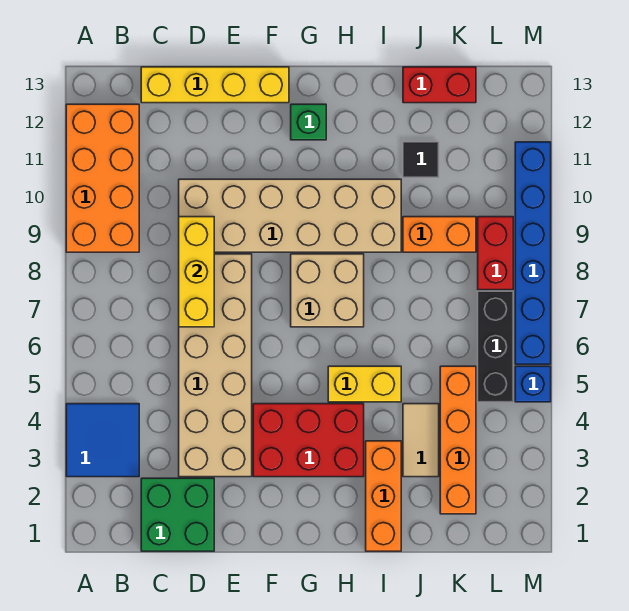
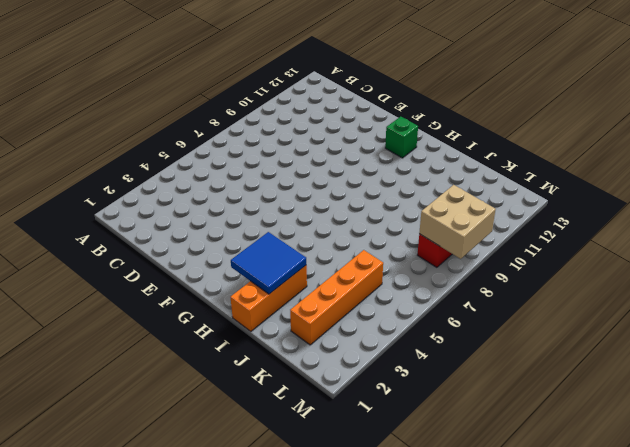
blue 2x2 tile [231,232,306,294] -> blue 2x2 tile moved to [66,404,139,477]
tan 2x2 brick [419,185,496,259] -> tan 2x2 brick moved to [291,254,364,327]
none -> orange 2x4 brick [66,104,139,252]
none -> green 2x2 brick [141,478,214,551]
none -> yellow 1x4 brick [141,67,289,103]

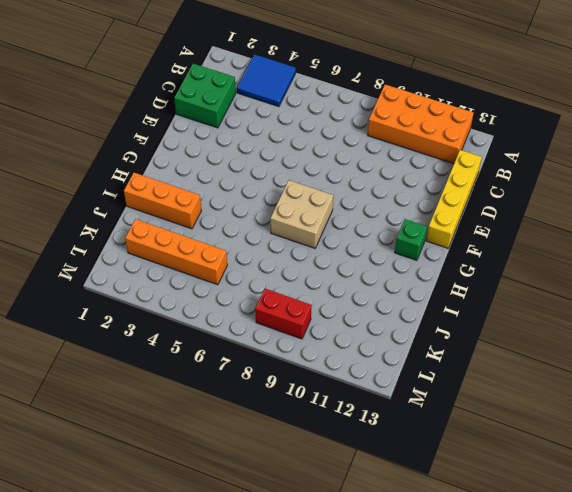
none -> tan 2x6 brick [179,254,252,477]
none -> tan 2x6 brick [179,179,401,252]
none -> red 2x3 brick [253,404,364,477]

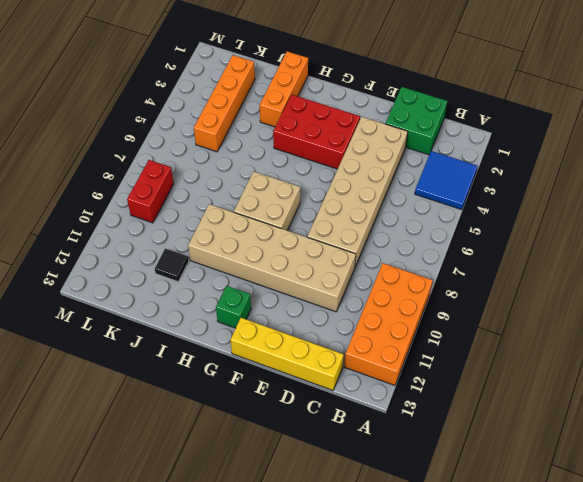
none -> yellow 1x2 brick [328,366,401,402]
none -> tan 1x2 tile [403,404,439,477]
none -> orange 1x2 brick [403,217,476,252]

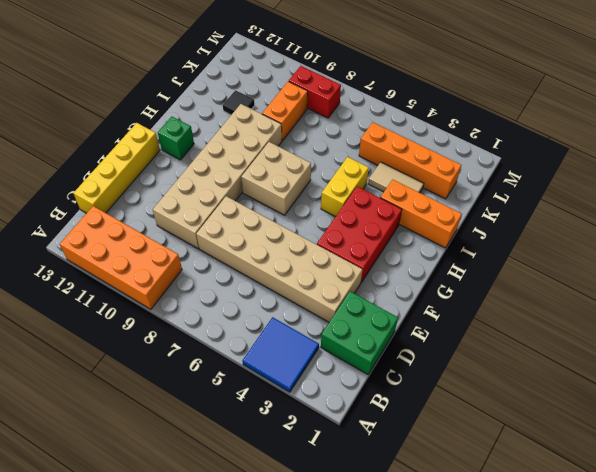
none -> red 1x2 brick [403,67,476,103]
none -> black 1x3 brick [478,291,513,402]
none -> blue 1x1 brick [515,366,551,402]

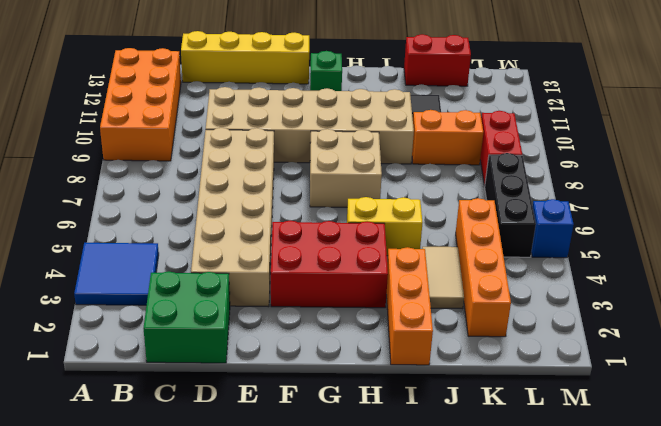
none -> blue 1x6 brick [515,142,551,364]
none -> yellow 1x3 brick [179,217,214,327]

